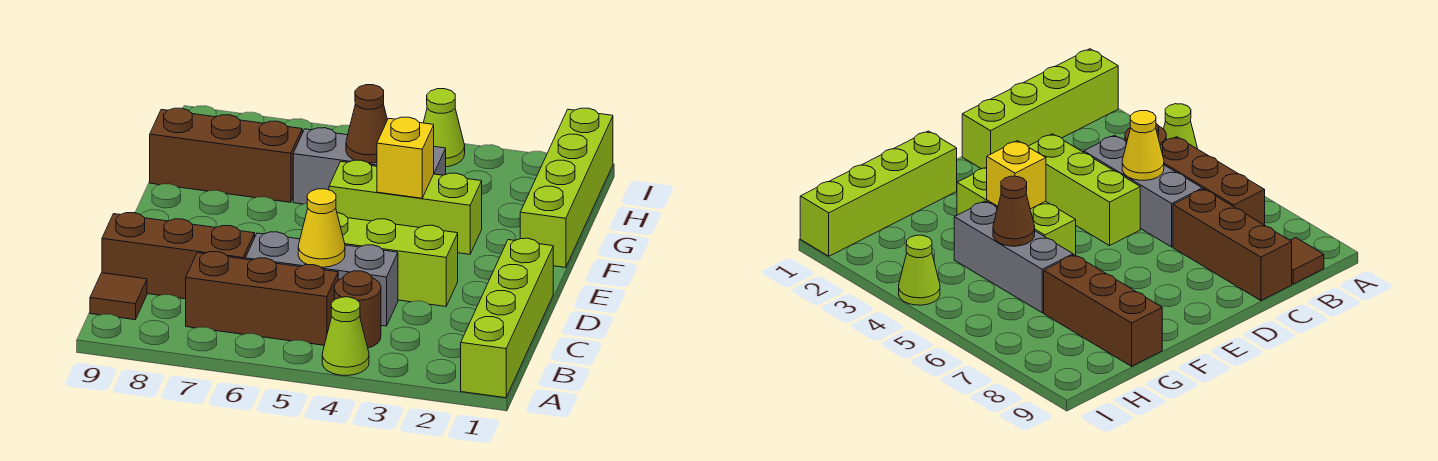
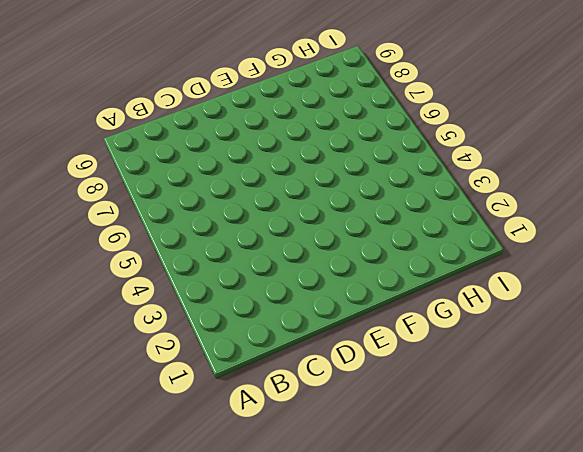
none -> lime 1x4 brick [461,238,553,398]
none -> lime 1x1 cone [322,297,369,376]
none -> brown 1x1 round brick [334,271,381,348]

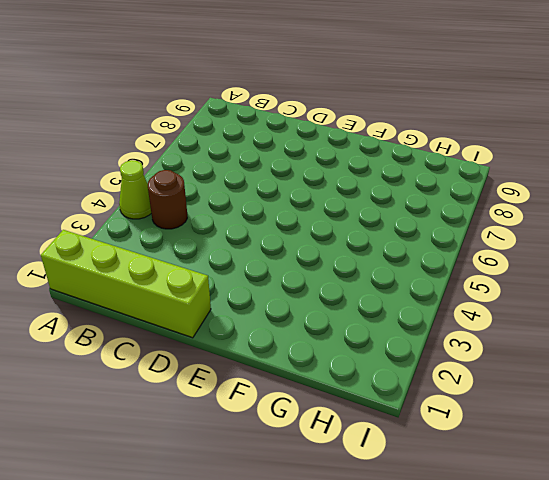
none -> brown 1x3 brick [186,252,338,345]
none -> brown 1x1 tile [90,273,147,320]
none -> grey 1x3 brick [245,232,398,326]

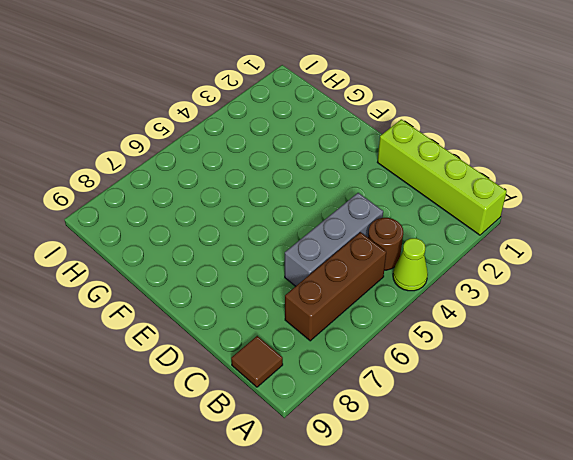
none -> brown 1x3 brick [102,213,255,299]
none -> lime 1x3 brick [337,213,458,307]
none -> lime 1x4 brick [520,108,613,267]

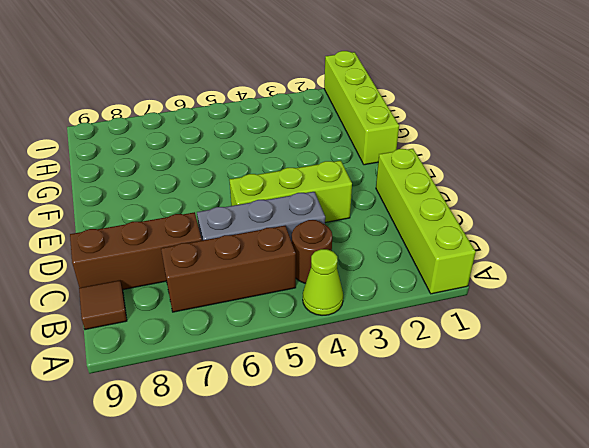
none -> lime 1x3 brick [329,160,482,254]
none -> grey 1x3 brick [293,128,446,204]
none -> brown 1x3 brick [150,108,302,202]

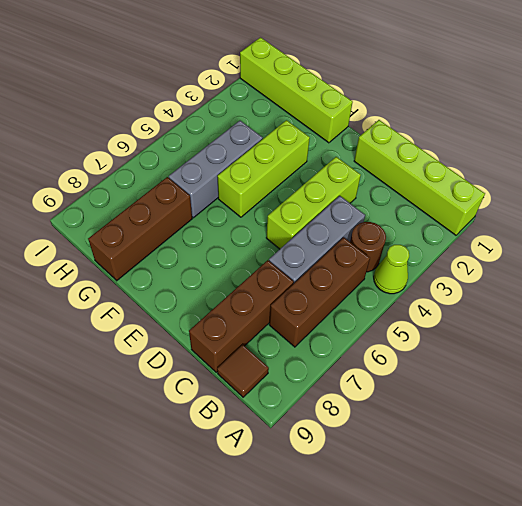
none -> lime 1x1 cone [423,89,465,167]
none -> yellow 1x1 cone [298,189,345,267]
none -> yellow 1x1 brick [377,117,434,198]

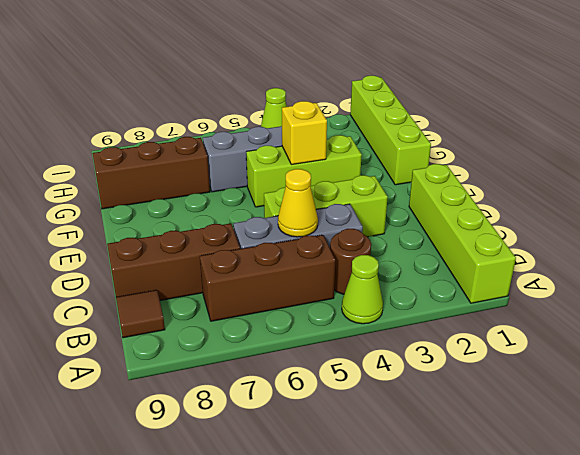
none -> brown 1x1 cone [346,85,387,163]

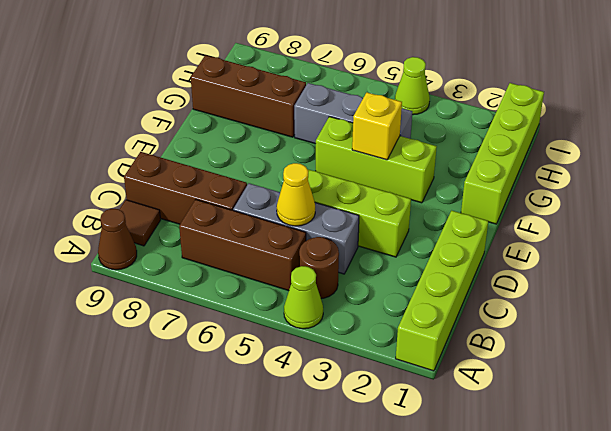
brown 1x1 cone [98,209,137,270] -> brown 1x1 cone moved to [346,85,387,163]

